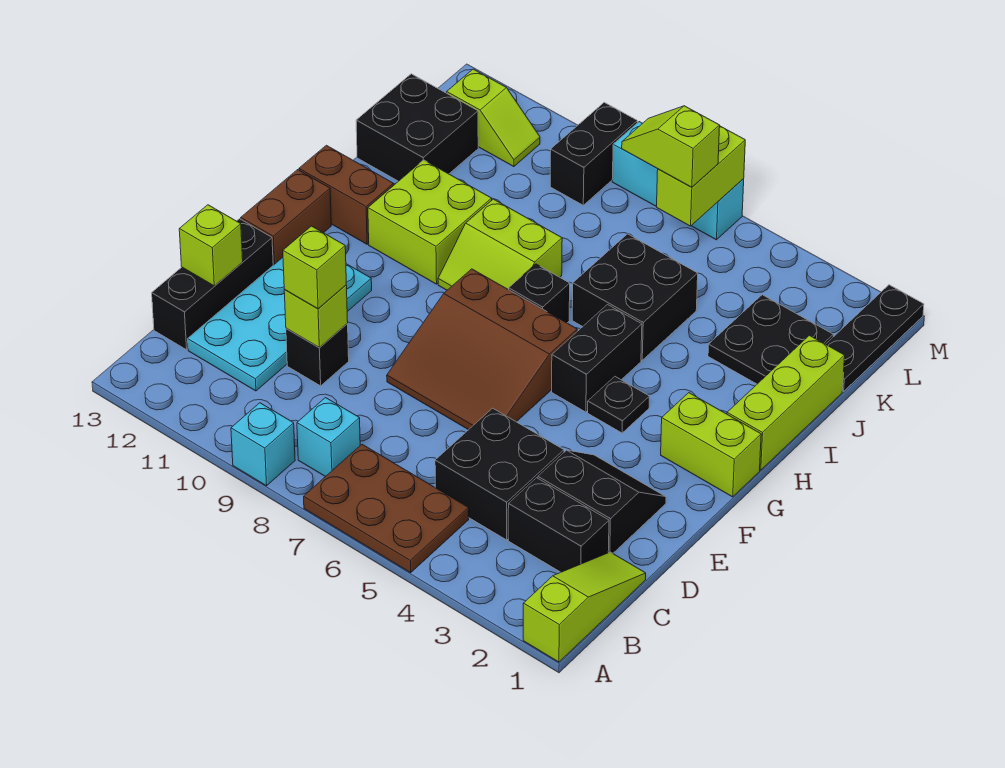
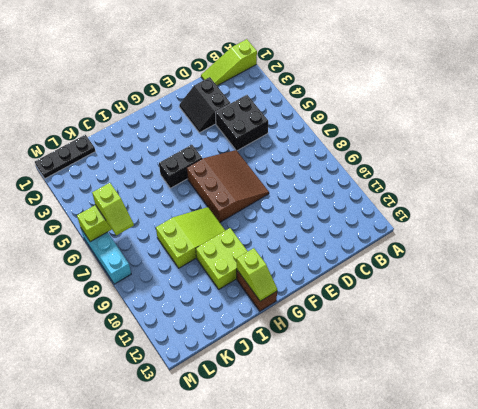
lime 2x3 slope [156,207,225,268] -> lime 2x2 slope [438,199,562,290]
lime 1x2 slope [237,248,277,301] -> lime 1x2 slope turned to [447,69,540,167]
none -> brown 2x3 plate [304,444,469,573]
none -> cyan 1x1 brick [231,403,295,486]
none -> cyan 1x1 brick [297,398,360,477]
none -> black 1x2 brick [508,478,609,572]

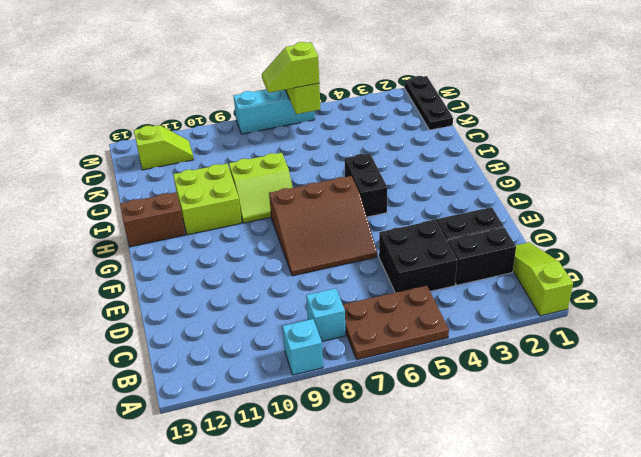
none -> cyan 2x4 plate [188,258,372,391]
none -> black 1x3 brick [152,219,273,350]
none -> black 1x1 brick [286,324,349,386]
none -> brown 1x2 brick [241,170,331,265]

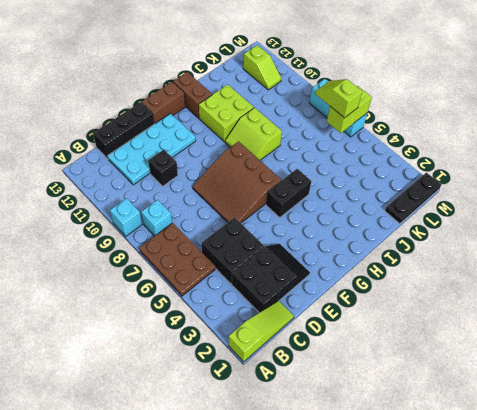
none -> lime 1x2 brick [661,393,761,497]
none -> black 1x1 plate [588,377,649,433]
none -> lime 1x3 brick [727,335,845,470]
none -> black 1x1 brick [509,264,570,323]

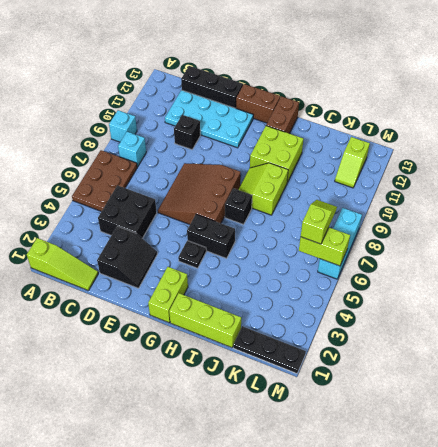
none -> black 1x2 brick [508,478,609,572]
none -> black 2x2 brick [572,234,698,360]
none -> black 2x2 plate [708,295,833,384]
none -> black 2x2 brick [356,74,478,181]

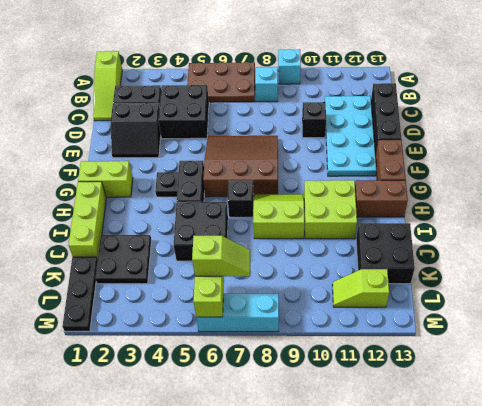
none -> black 1x2 brick [550,102,637,205]
none -> lime 1x1 brick [284,285,348,347]
none -> lime 1x1 brick [179,205,243,286]
none -> lime 1x1 brick [283,226,346,309]

